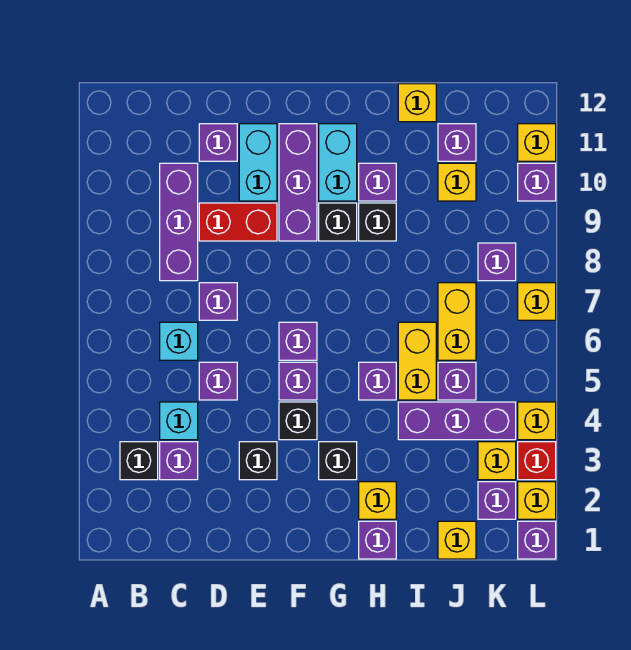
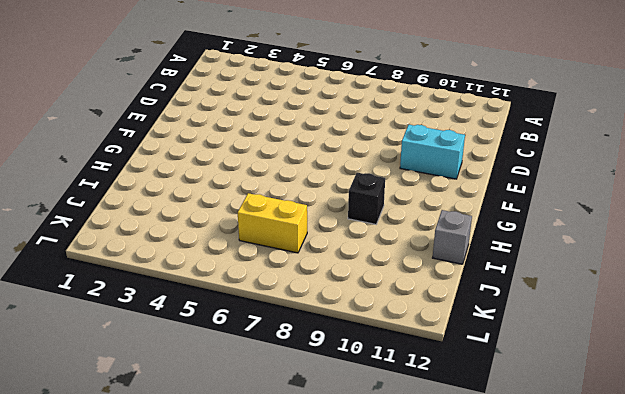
grey 1x1 brick [433,210,472,264] -> yellow 1x1 brick [398,84,436,122]
none -> black 1x1 brick [120,442,158,480]
none -> purple 1x1 brick [160,442,198,480]
none -> cyan 1x1 brick [160,402,198,440]
none -> cyan 1x1 brick [160,322,198,360]

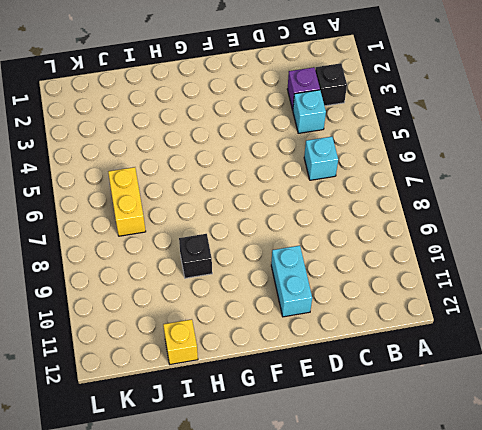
none -> purple 1x3 brick [160,163,198,281]
none -> purple 1x1 brick [199,362,237,400]
none -> purple 1x1 brick [199,283,237,320]
none -> red 1x2 brick [199,203,277,241]

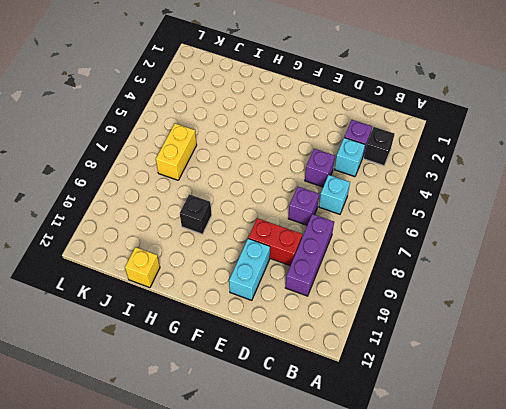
none -> purple 1x1 brick [199,124,237,161]
none -> black 1x1 brick [239,442,277,480]
none -> black 1x1 brick [279,402,317,440]
none -> purple 1x1 brick [279,362,317,400]

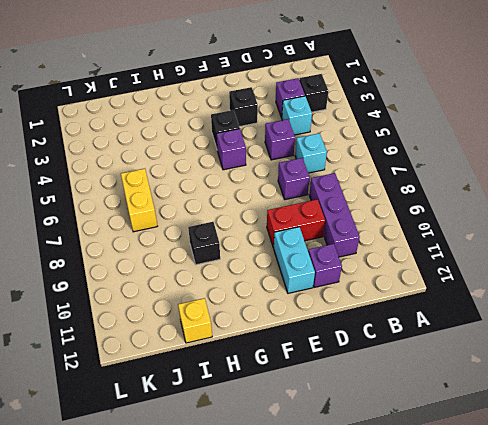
none -> purple 1x1 brick [279,322,317,360]
none -> purple 1x3 brick [279,124,317,241]
none -> black 1x1 brick [319,442,357,480]
none -> black 1x1 brick [319,203,357,241]

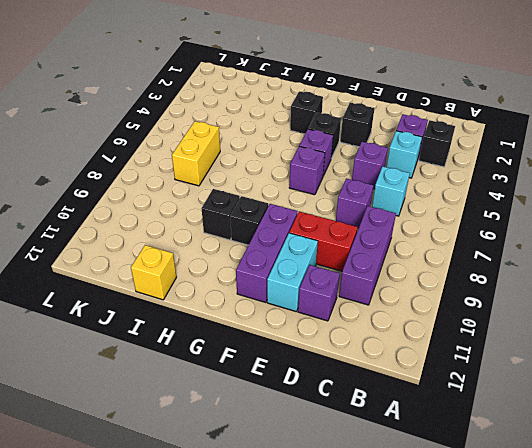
none -> cyan 1x2 brick [319,124,357,201]
none -> purple 1x1 brick [359,521,396,559]
none -> yellow 1x1 brick [359,482,396,519]
none -> purple 1x1 brick [359,362,396,400]

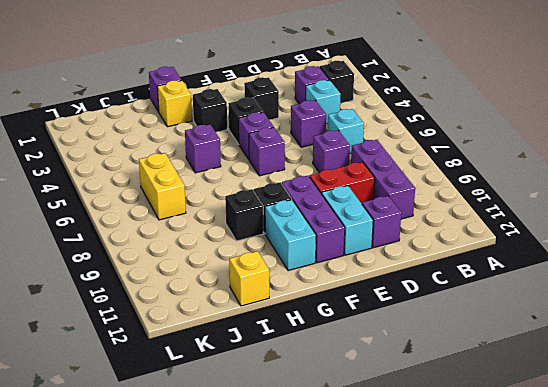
none -> purple 1x1 brick [359,163,396,201]
none -> purple 1x3 brick [398,402,516,440]
none -> yellow 1x2 brick [398,322,436,400]
none -> yellow 1x1 brick [438,521,476,559]

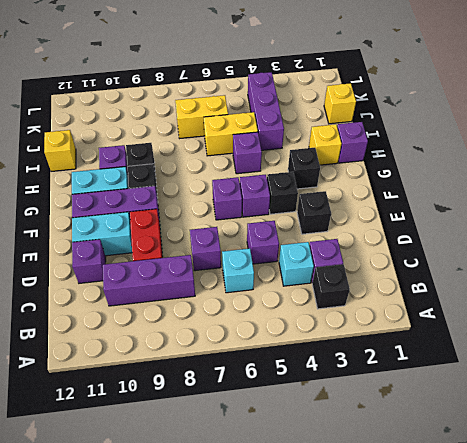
none -> purple 1x1 brick [438,362,476,400]
none -> yellow 1x1 brick [438,163,476,201]
none -> purple 1x1 brick [438,124,476,161]
none -> purple 1x1 brick [478,482,516,519]

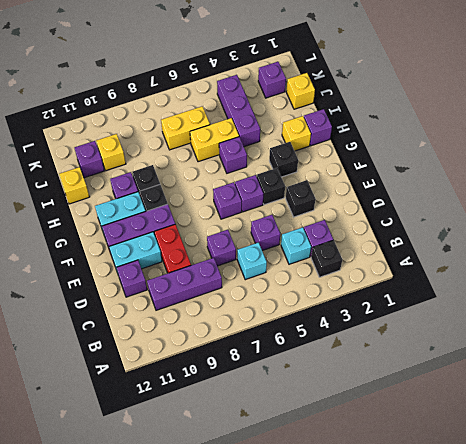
none -> purple 1x1 brick [438,362,476,400]
none -> yellow 1x1 brick [478,442,516,480]
none -> purple 1x1 brick [478,243,516,281]
none -> purple 1x1 brick [518,521,556,559]

